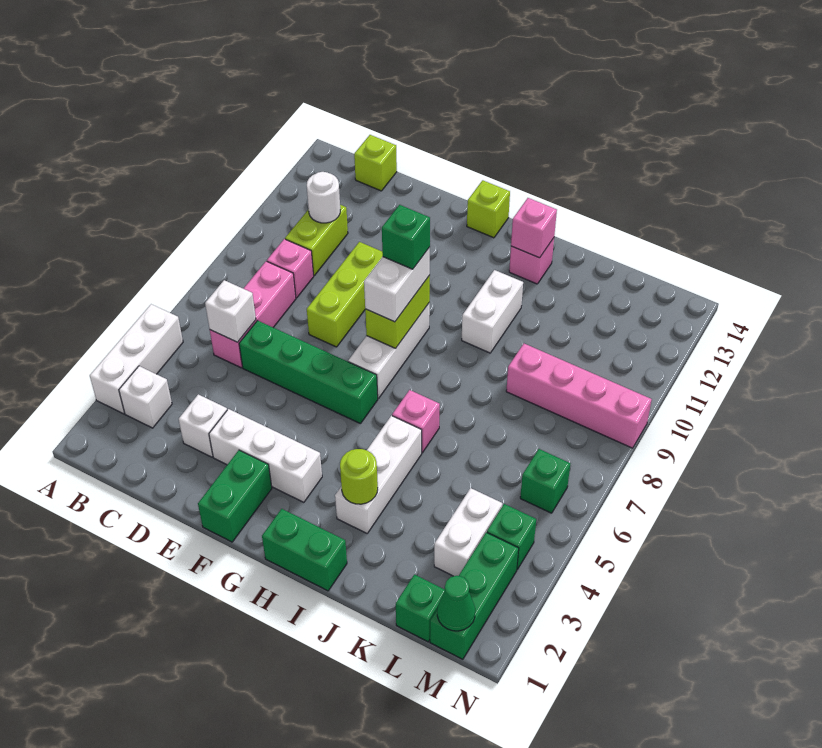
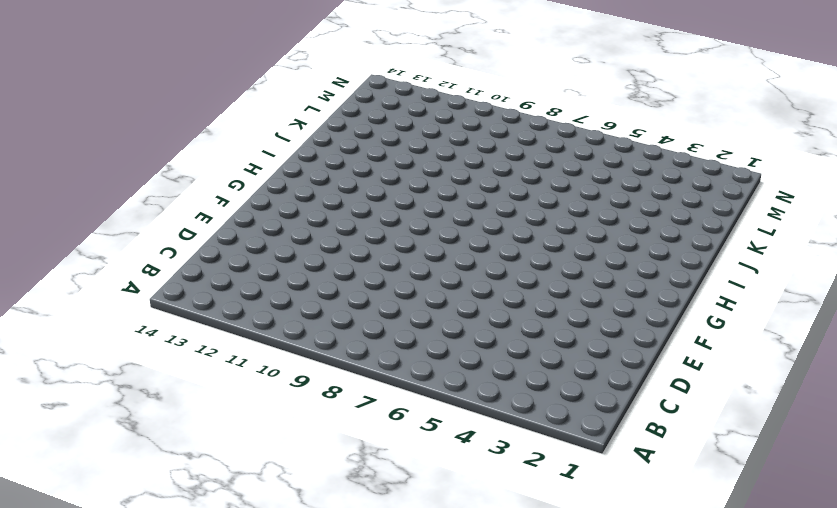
none -> white 1x3 brick [90,304,183,414]
none -> white 1x1 brick [119,366,172,428]
none -> pink 1x3 brick [210,261,296,368]
none -> pink 1x1 brick [267,239,314,298]

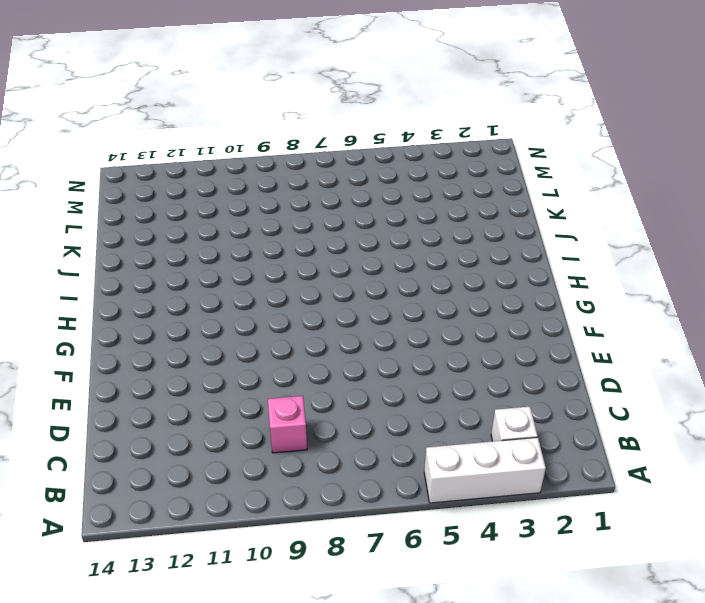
none -> pink 1x3 brick [210,261,296,368]
none -> lime 1x2 brick [285,205,348,275]
none -> lime 1x1 brick [354,135,397,191]
none -> white 1x1 brick [179,394,227,457]

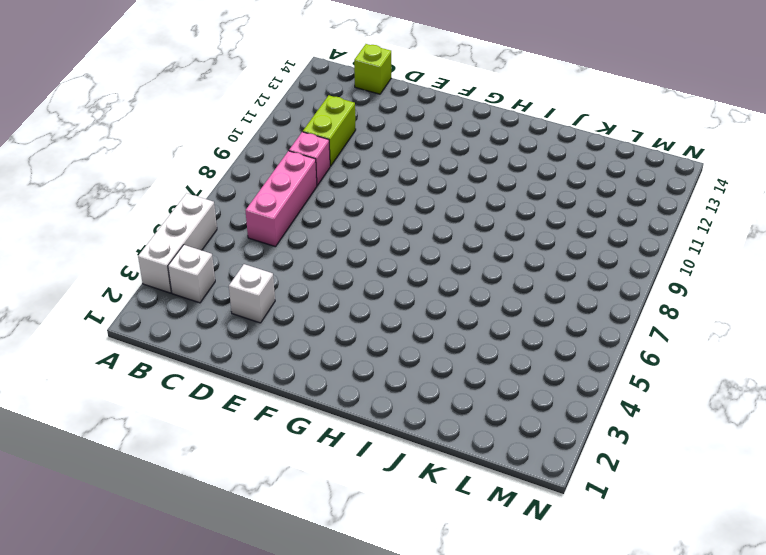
none -> green 1x4 brick [239,321,378,424]
none -> white 1x3 brick [209,409,322,502]
none -> lime 1x3 brick [307,242,383,347]
none -> green 1x2 brick [198,450,272,542]

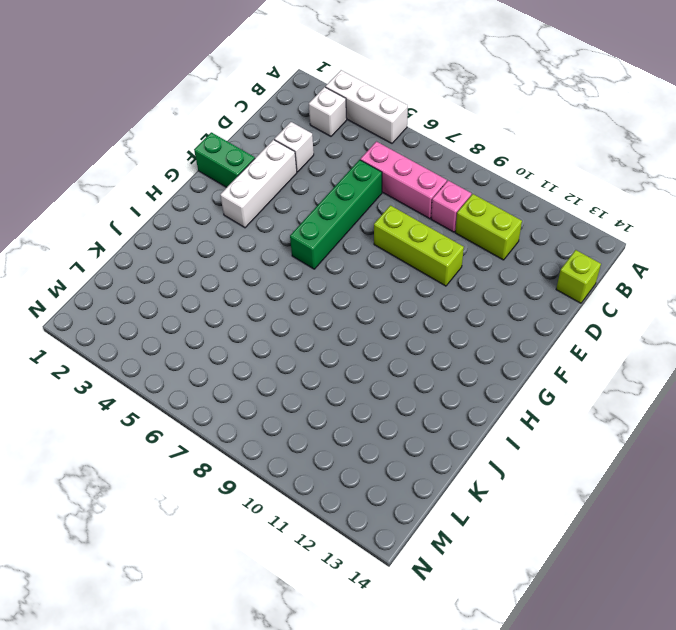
none -> white 1x3 brick [348,303,430,399]
none -> lime 1x1 brick [467,180,510,238]
none -> green 1x2 brick [262,509,347,591]
none -> white 1x3 brick [335,416,422,533]

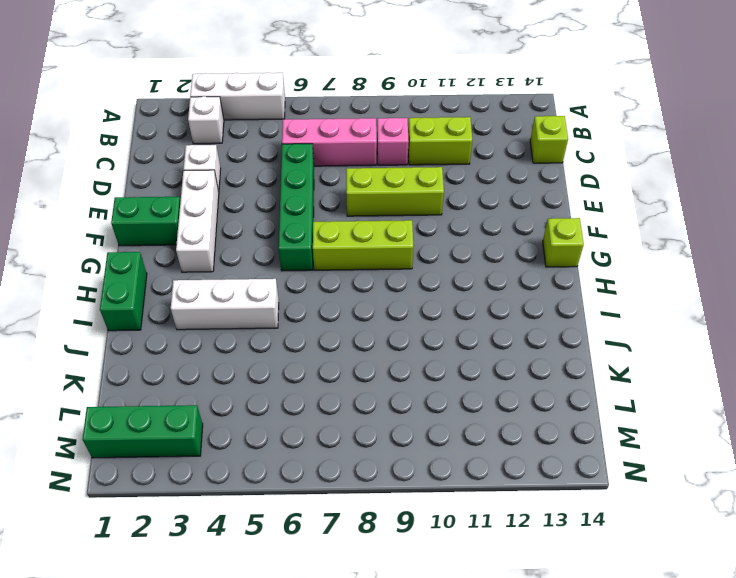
lime 1x3 brick [313,220,413,270] -> white 1x3 brick [348,303,430,399]
none -> pink 1x1 brick [392,390,440,453]
none -> white 1x2 brick [462,270,523,353]
none -> pink 1x1 brick [509,238,554,284]
none -> pink 1x4 brick [506,344,652,448]

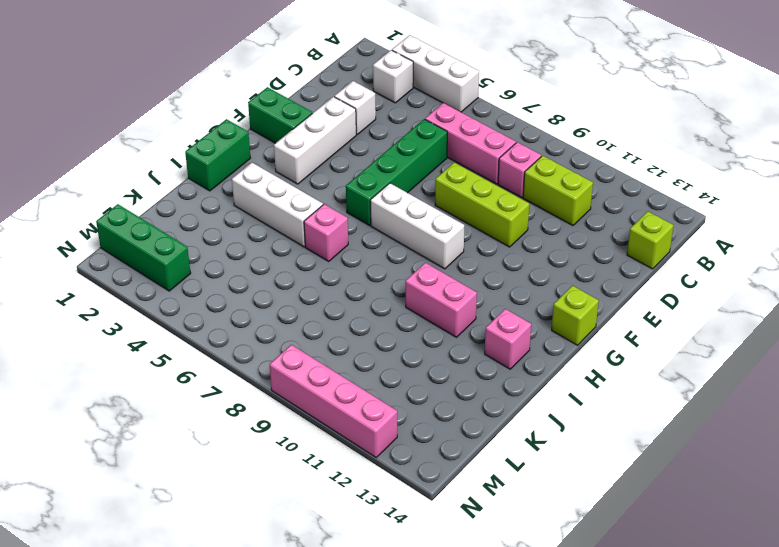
pink 1x2 brick [406,263,477,337] -> white 1x2 brick [462,270,523,353]
pink 1x4 brick [270,345,397,457] -> pink 1x4 brick turned to [506,344,652,448]
none -> green 1x1 brick [396,575,445,642]
none -> white 1x2 brick [434,488,502,576]
none -> green 1x1 brick [487,504,536,569]
none -> green 1x1 brick [520,449,570,513]

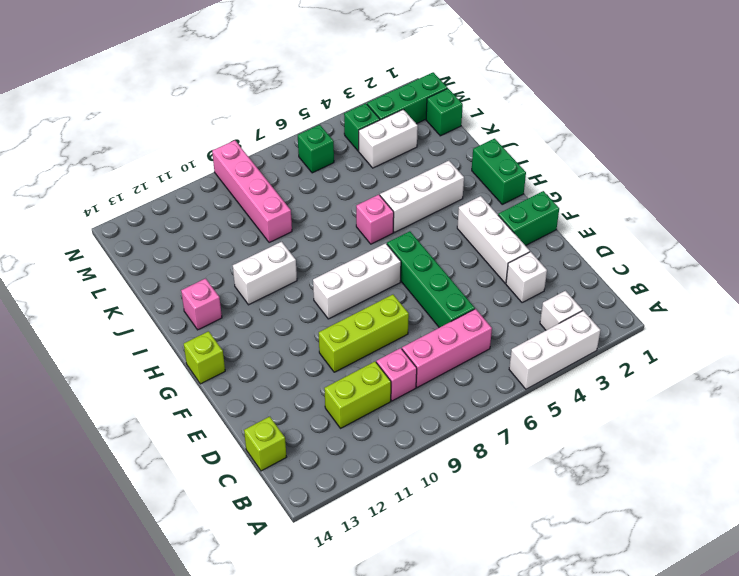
none -> white 1x1 brick [205,280,256,342]
none -> white 1x1 round brick [307,172,340,223]
none -> lime 1x2 brick [365,275,430,348]
none -> lime 1x1 round brick [340,449,378,504]

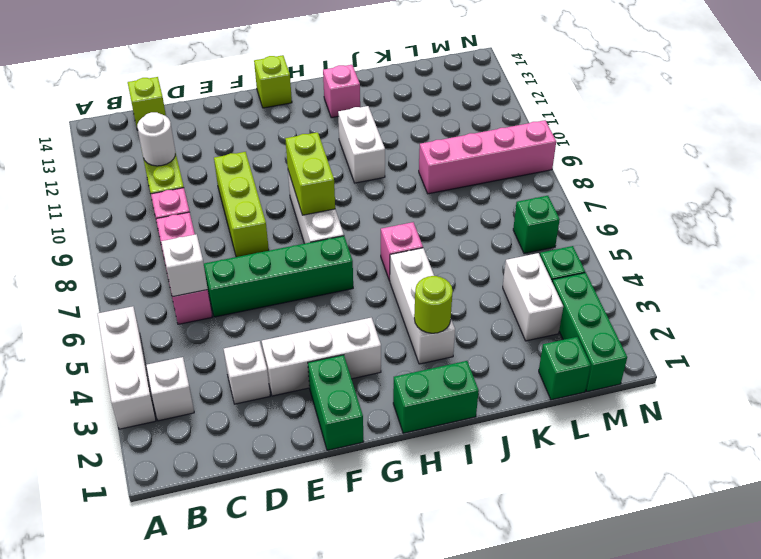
none -> pink 1x1 brick [511,198,557,258]
none -> green 1x1 cone [437,576,475,631]
none -> white 1x2 brick [364,247,430,322]
none -> green 1x1 brick [382,205,430,269]

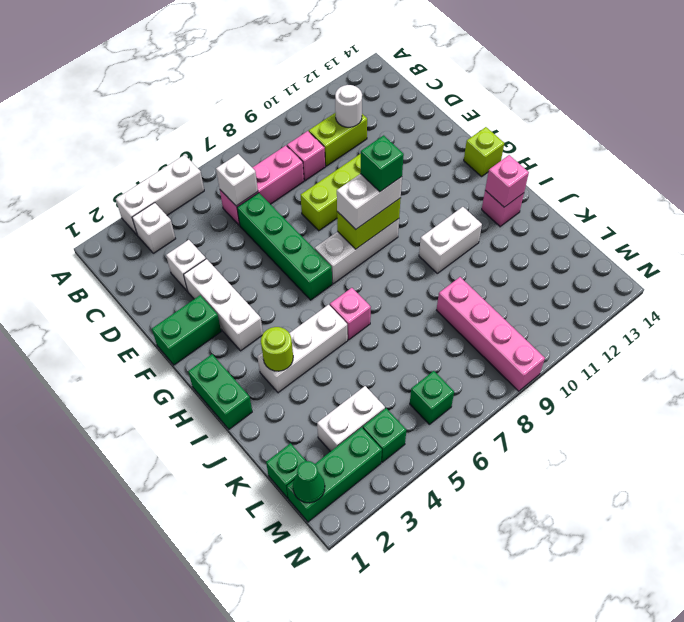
none -> lime 1x1 brick [354,135,397,191]

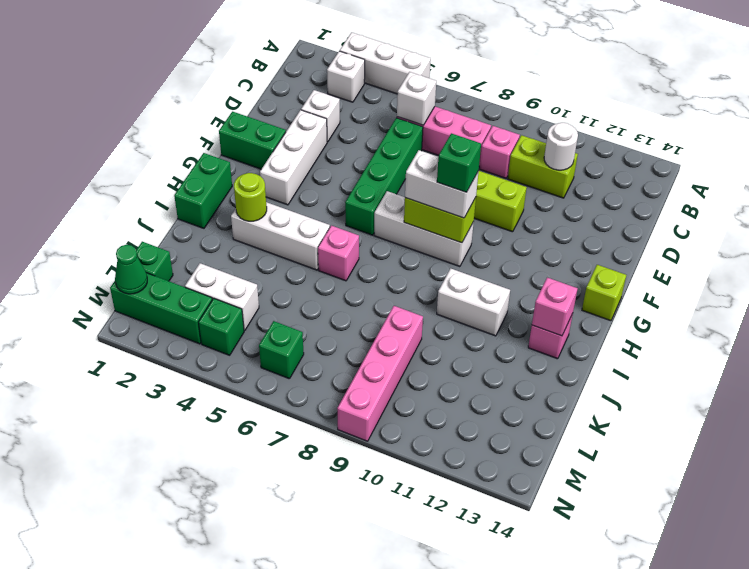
none -> lime 1x1 brick [354,135,397,191]

